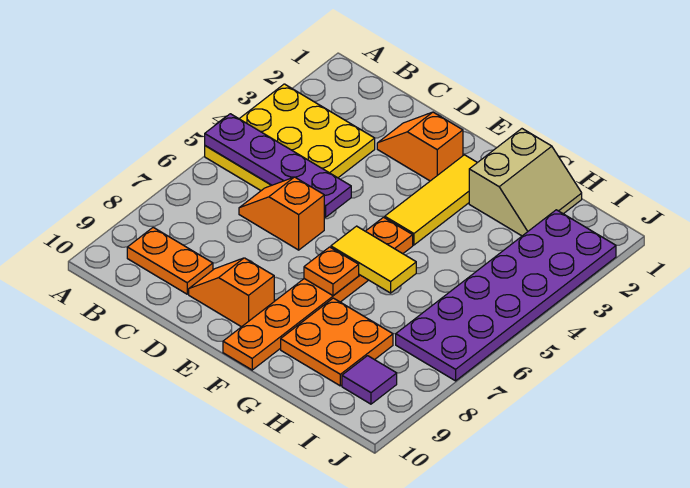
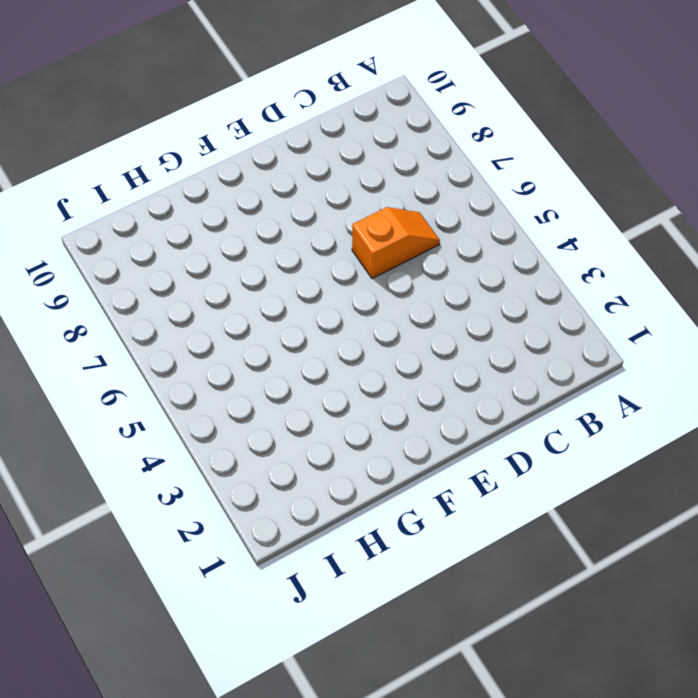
none -> yellow 3x3 plate [205,84,375,191]
none -> orange 1x2 plate [127,227,213,294]
none -> orange 1x2 slope [377,112,463,181]

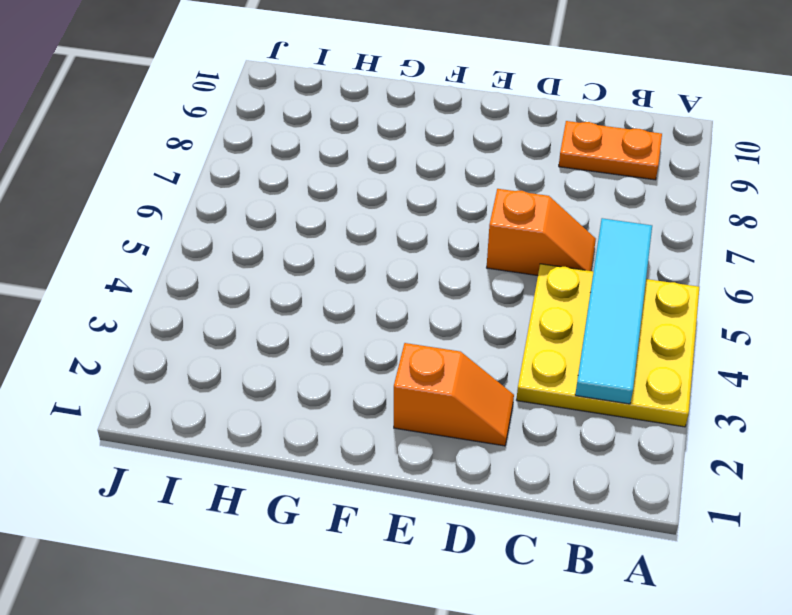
cyan 1x4 tile [575,218,652,404] -> purple 1x4 plate [205,114,351,217]
none -> orange 1x2 slope [189,258,274,327]
none -> yellow 1x3 tile [385,155,477,245]
none -> orange 1x6 plate [223,217,413,370]

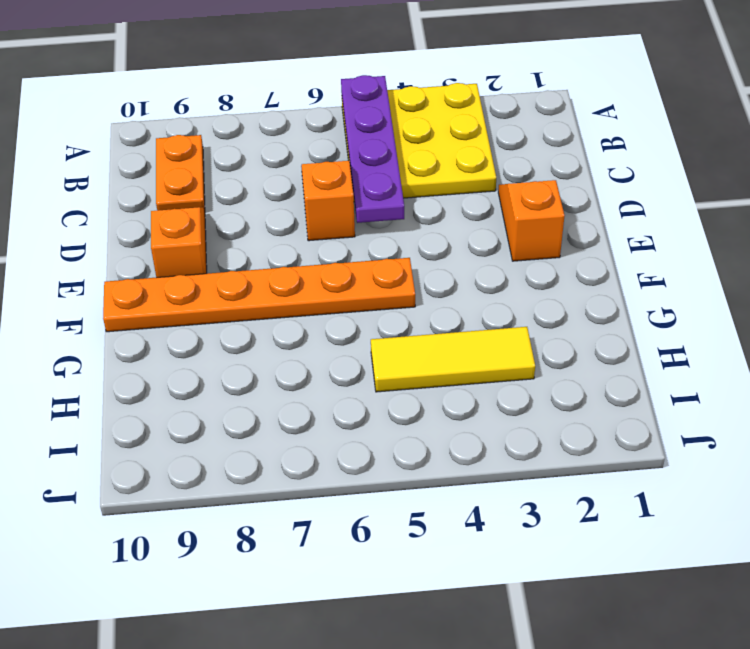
yellow 1x3 tile [371,327,535,392] -> yellow 1x3 tile moved to [385,155,477,245]
none -> tan 2x2 slope [469,129,582,236]
none -> orange 2x2 plate [281,298,393,386]
none -> purple 2x6 plate [396,210,616,381]

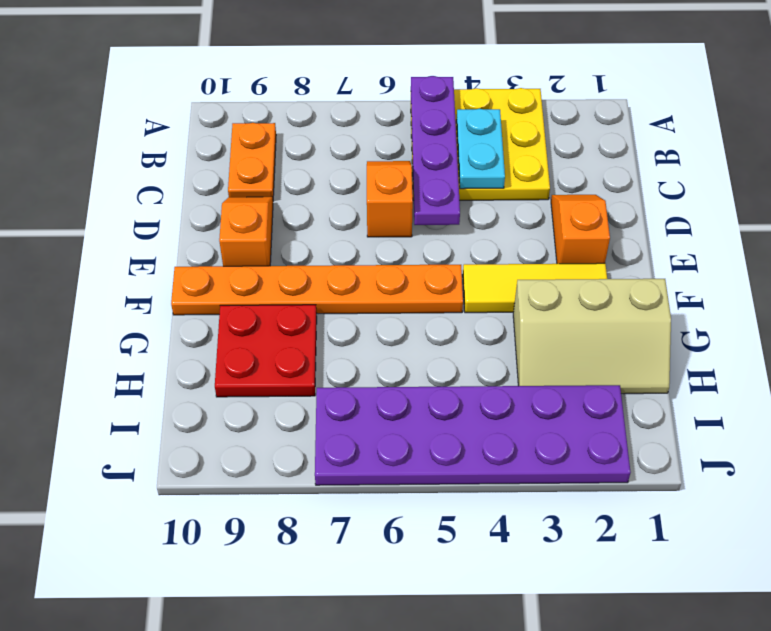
cyan 1x2 plate [456,109,505,189] -> none
tan 2x3 slope [513,279,671,394] -> tan 2x2 slope [469,129,582,236]
red 2x2 plate [215,305,317,397] -> orange 2x2 plate [281,298,393,386]
none -> purple 1x1 tile [342,356,397,404]
none -> yellow 1x2 tile [331,226,416,293]
none -> orange 1x1 plate [304,247,359,296]

